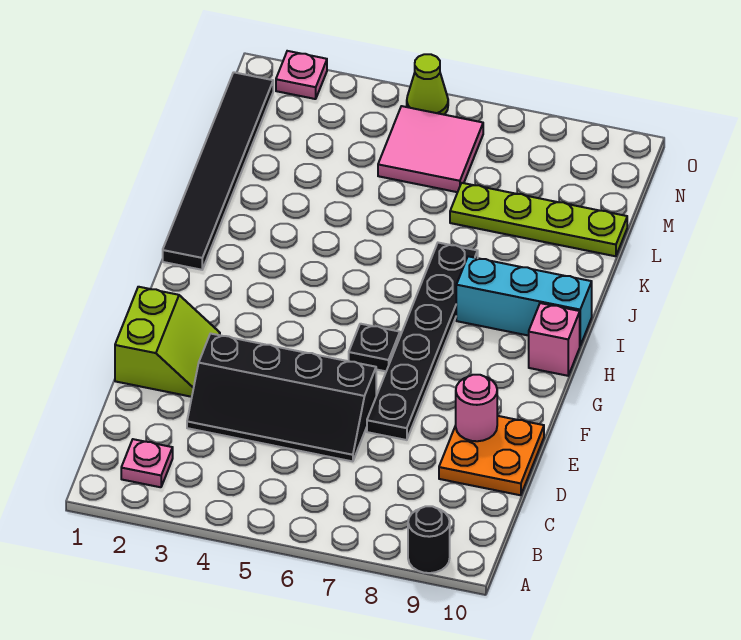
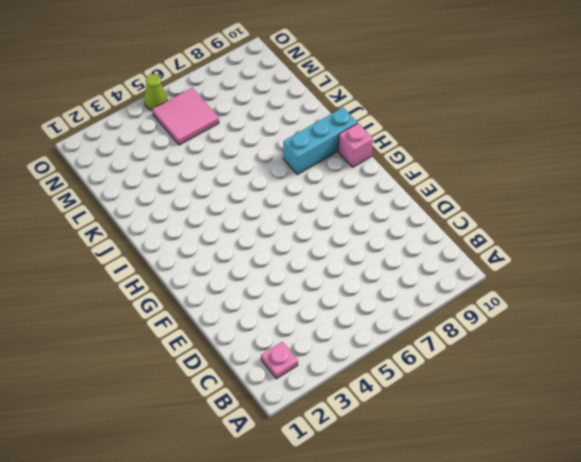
none -> black 1x1 round brick [408,506,450,573]
none -> black 2x4 slope [187,334,376,461]
none -> orange 2x2 plate [439,416,544,495]

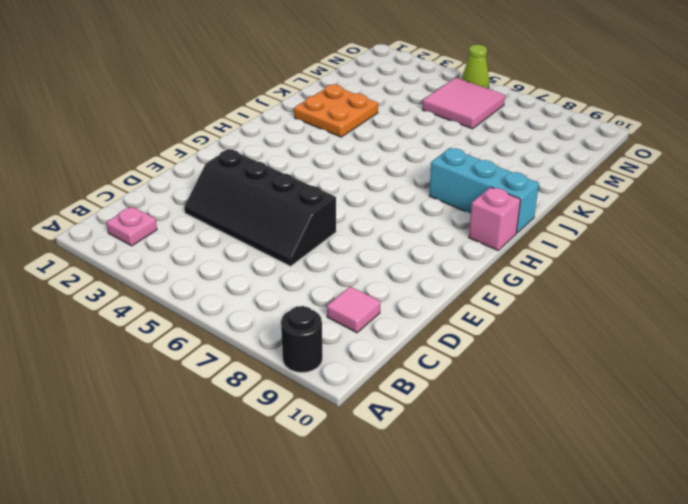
pink 1x1 tile [327,286,380,333] -> none
orange 2x2 plate [294,84,378,137] -> orange 2x2 plate moved to [439,416,544,495]
none -> lime 2x2 slope [115,287,220,397]
none -> black 1x6 plate [367,243,478,440]
none -> black 1x1 plate [349,324,400,371]

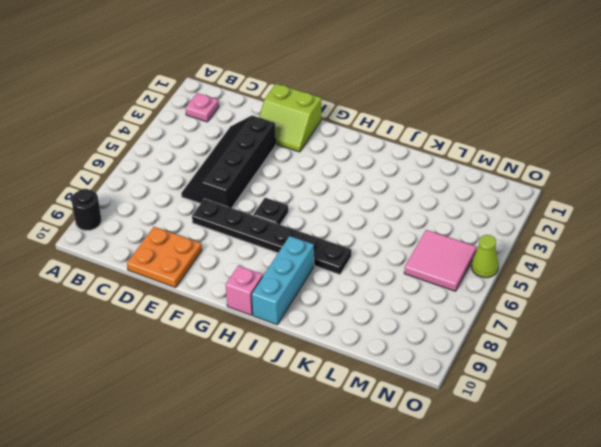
none -> black 1x6 tile [163,72,273,270]
none -> lime 1x4 plate [450,183,627,256]
none -> pink 1x1 plate [276,51,327,99]

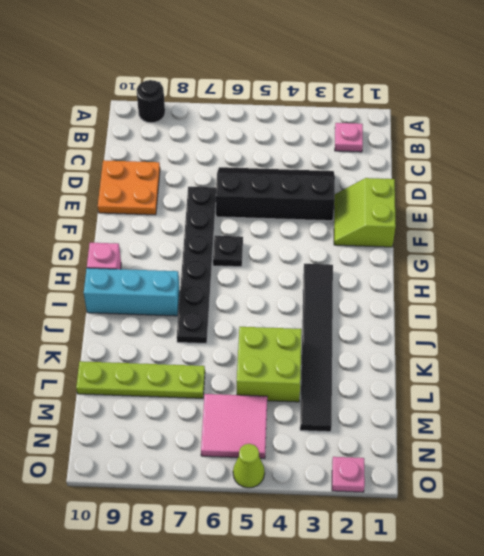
black 1x6 tile [300,264,333,432] -> black 1x6 tile moved to [163,72,273,270]
lime 2x2 brick [237,327,302,402] -> none
none -> pink 1x1 round brick [456,375,497,441]

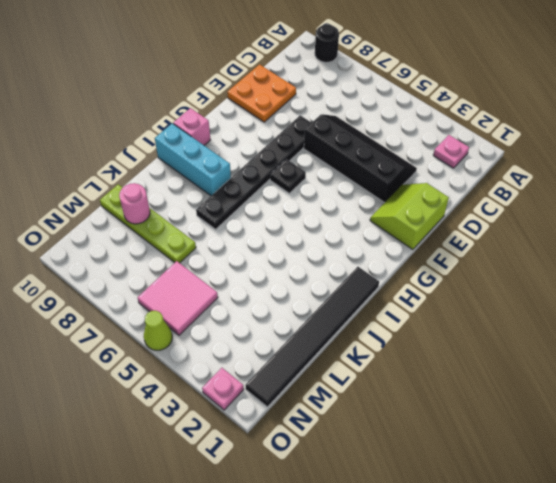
pink 1x1 round brick [119,183,150,224] -> pink 1x1 round brick moved to [456,375,497,441]

